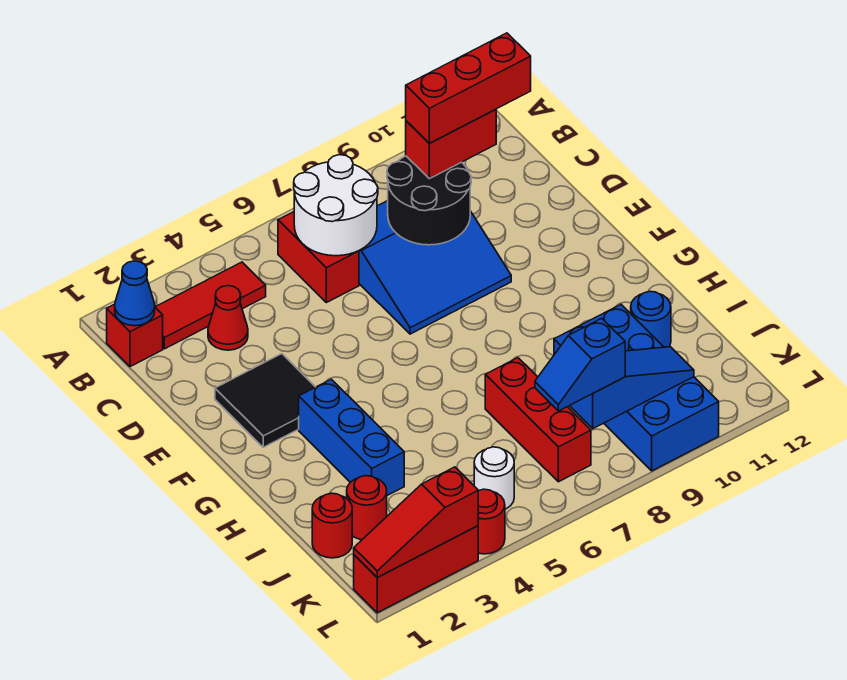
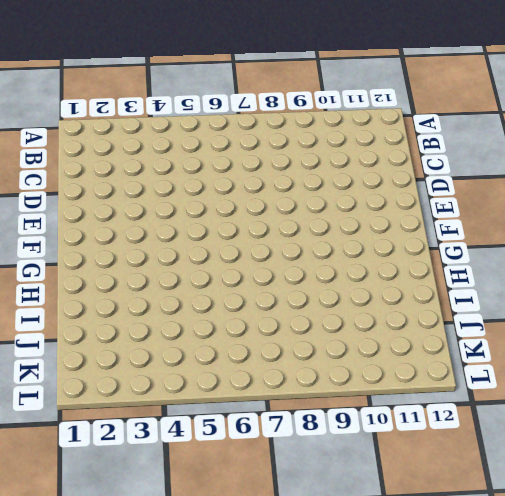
none -> red 1x1 brick [107,304,163,367]
none -> red 1x3 tile [155,262,266,349]
none -> red 1x2 brick [278,212,359,303]

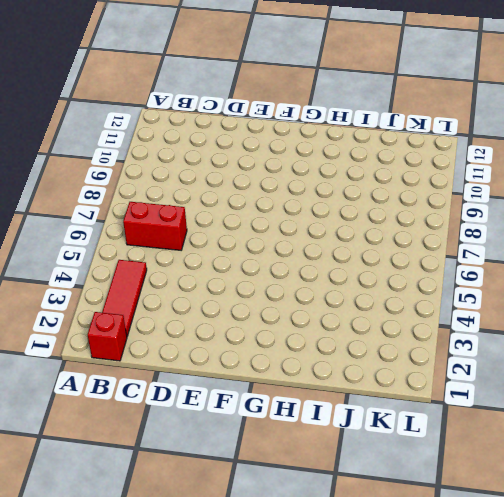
none -> red 1x1 cone [208,286,248,350]
none -> blue 3x3 slope [359,201,511,334]
none -> black 2x2 tile [215,354,315,447]

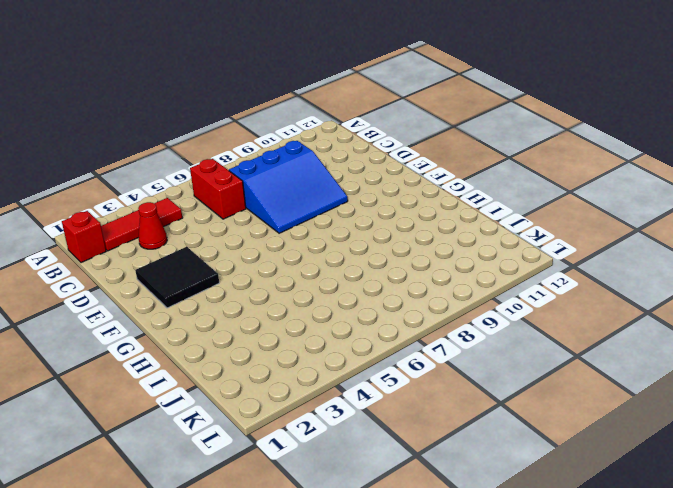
none -> blue 1x3 brick [299,379,404,496]
none -> red 1x3 brick [485,358,591,482]
none -> blue 2x4 brick [554,305,719,471]

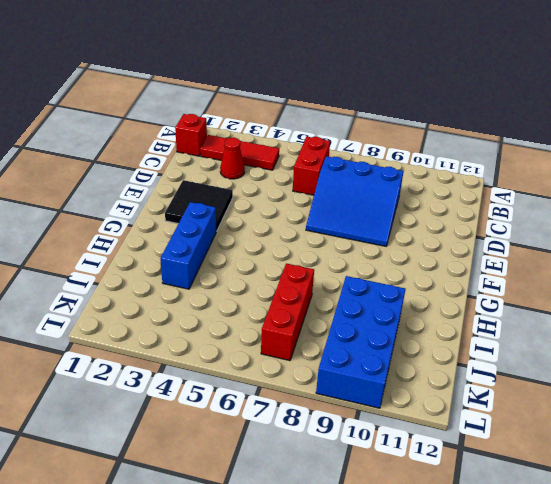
none -> blue 1x1 round brick [631,291,671,347]
none -> red 1x1 round brick [312,493,352,558]
none -> red 1x1 round brick [347,476,387,540]

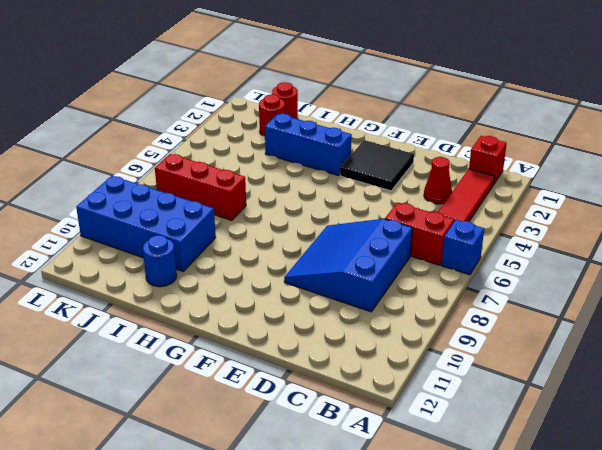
blue 1x1 brick [442,220,484,275] -> none
none -> white 1x1 round brick [474,447,514,509]
none -> red 1x3 brick [354,526,478,613]
none -> red 1x1 round brick [478,489,505,554]

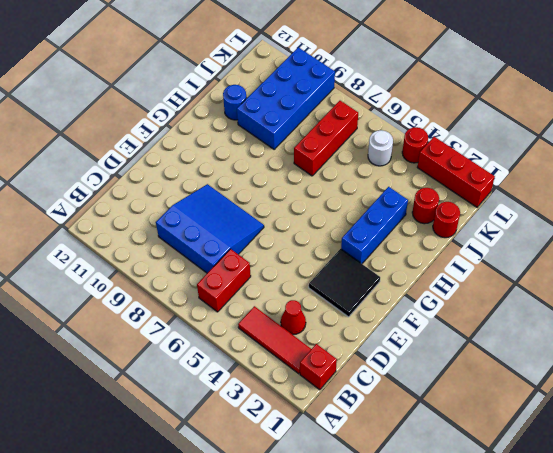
none -> blue 1x1 cone [115,261,155,326]
none -> white 2x2 round brick [294,155,378,256]
none -> black 2x2 round brick [387,156,471,245]

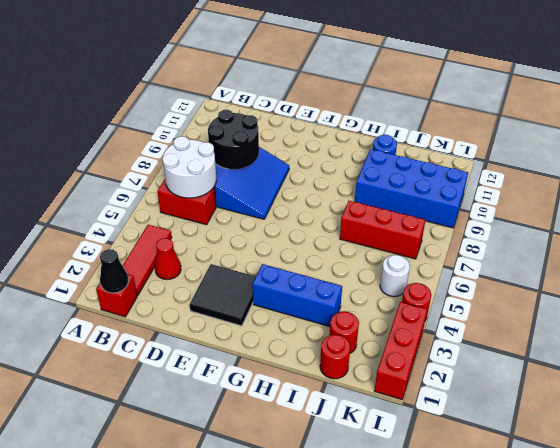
black 1x1 cone [100,249,128,293] -> blue 1x1 cone [115,261,155,326]
none -> blue 1x3 slope [570,347,694,429]
none -> red 1x3 slope [354,467,478,577]
none -> red 1x2 brick [406,110,496,179]

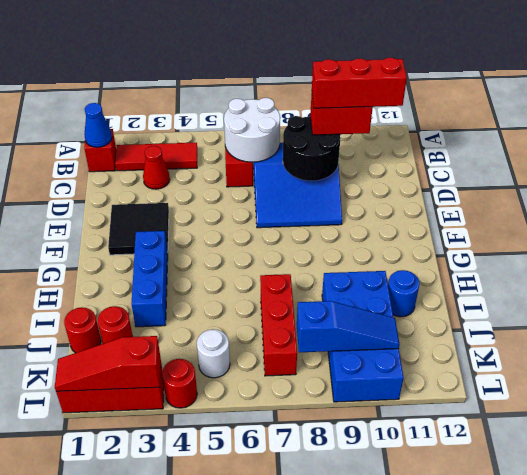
none -> blue 1x2 slope [535,318,625,411]

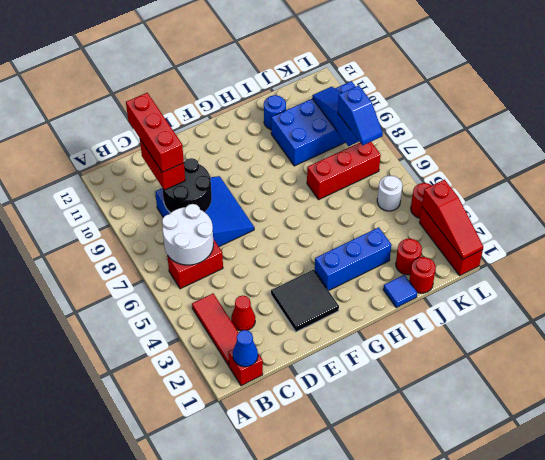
blue 1x1 tile [383,275,417,308] -> none

